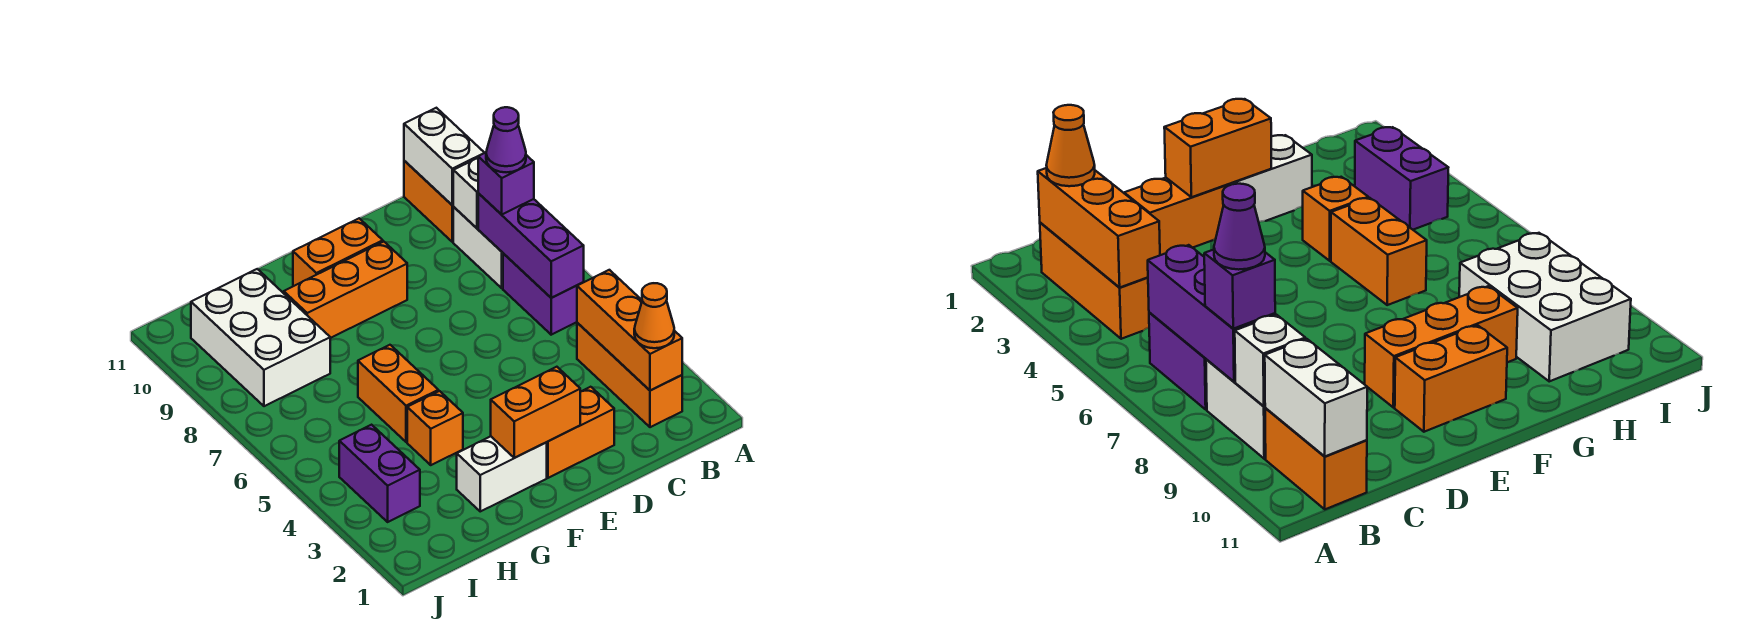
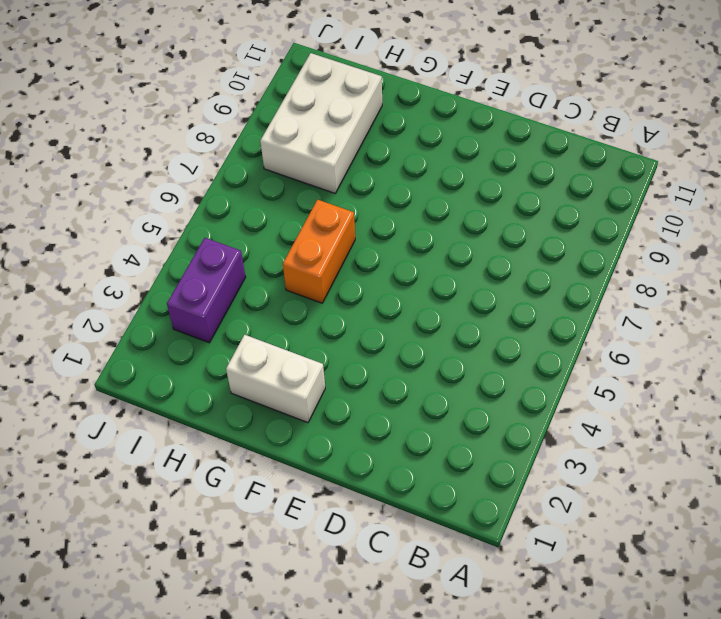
none -> orange 1x3 brick [577,323,682,427]
none -> purple 1x2 brick [503,253,577,335]
none -> white 1x2 brick [453,207,503,288]

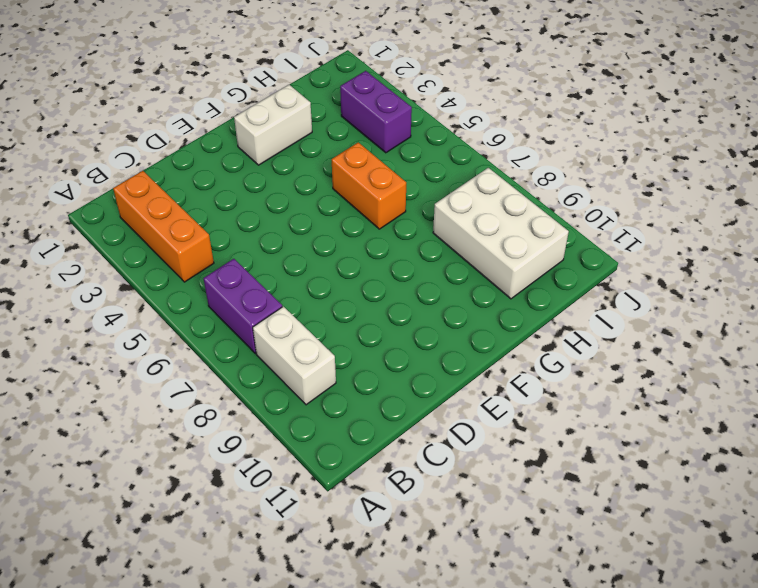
none -> orange 1x2 brick [404,161,454,242]
none -> orange 1x2 brick [546,387,614,478]
none -> orange 1x3 brick [284,242,407,338]

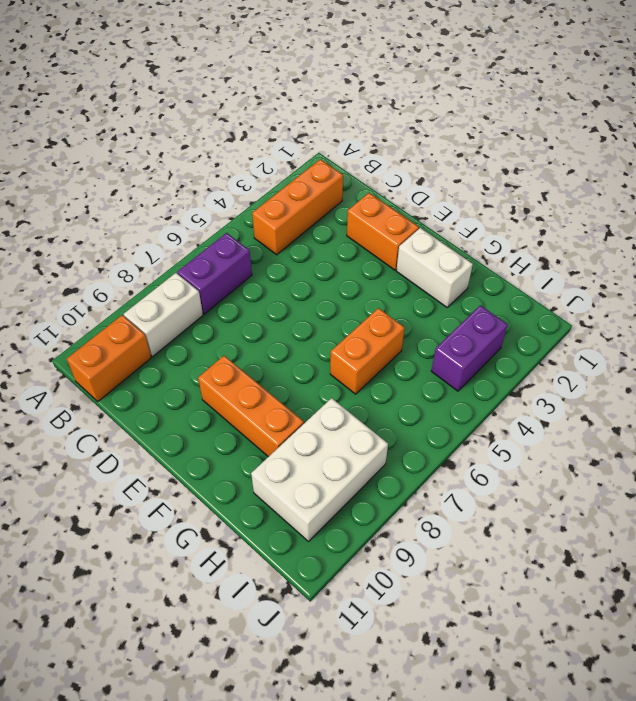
none -> orange 1x2 brick [293,218,383,286]
none -> orange 1x1 brick [407,391,463,465]
none -> orange 1x3 brick [577,270,682,391]

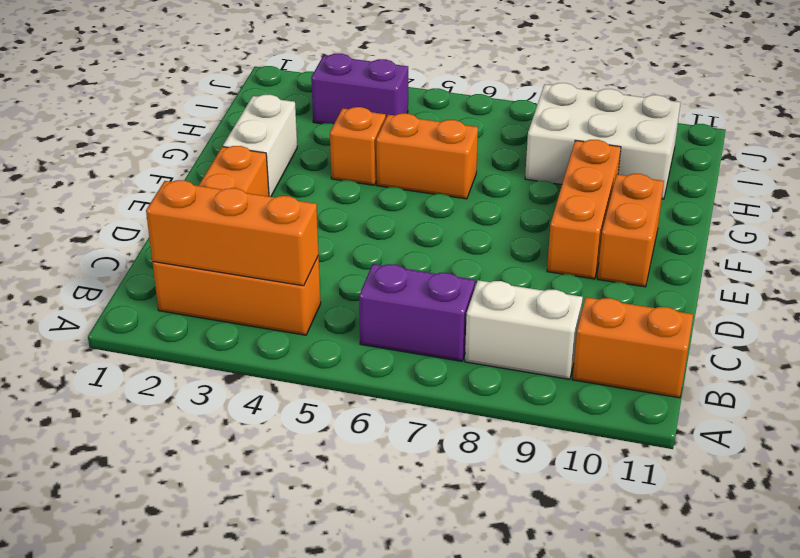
none -> purple 1x3 brick [478,193,584,298]
none -> white 1x1 brick [453,158,478,228]
none -> white 1x2 brick [404,108,484,205]

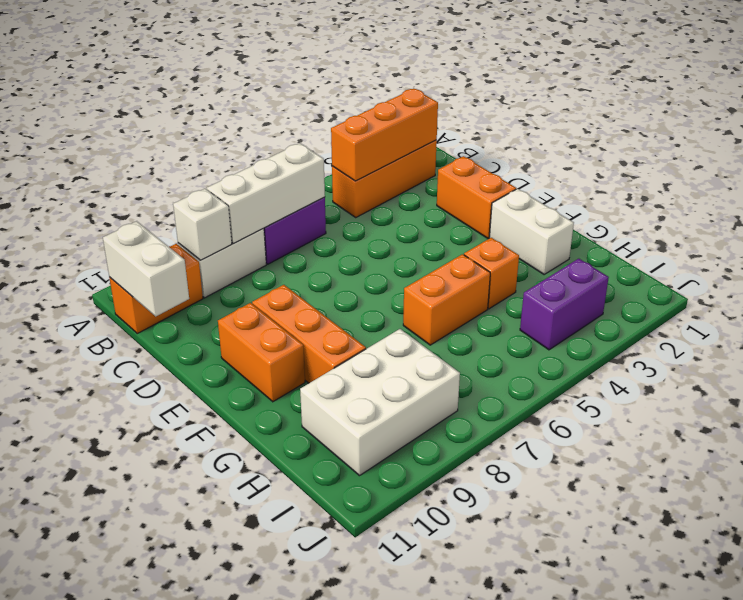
white 1x3 brick [207,143,325,243] -> purple 1x3 brick [478,193,584,298]
white 1x2 brick [103,221,189,316] -> white 1x2 brick turned to [404,108,484,205]
none -> orange 1x2 brick [491,367,580,458]
none -> orange 1x1 cone [634,283,674,348]
none -> purple 1x1 brick [478,153,534,215]

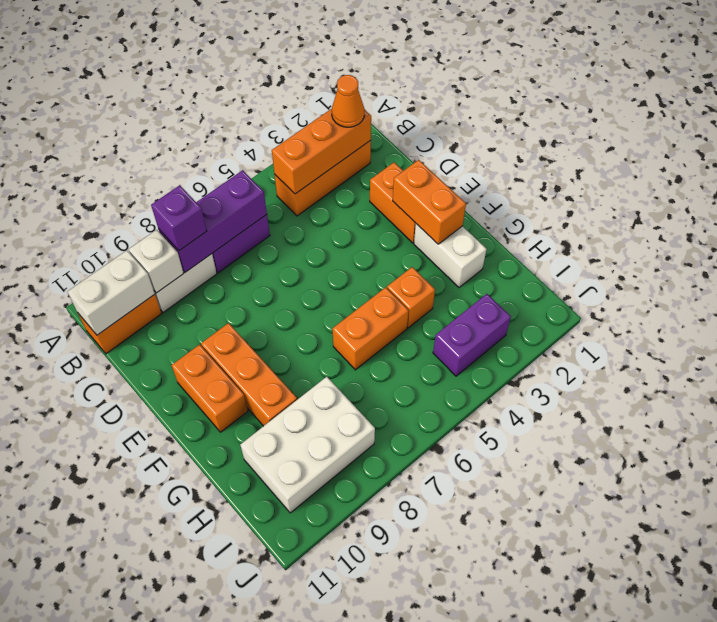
none -> purple 1x1 cone [486,107,526,172]

